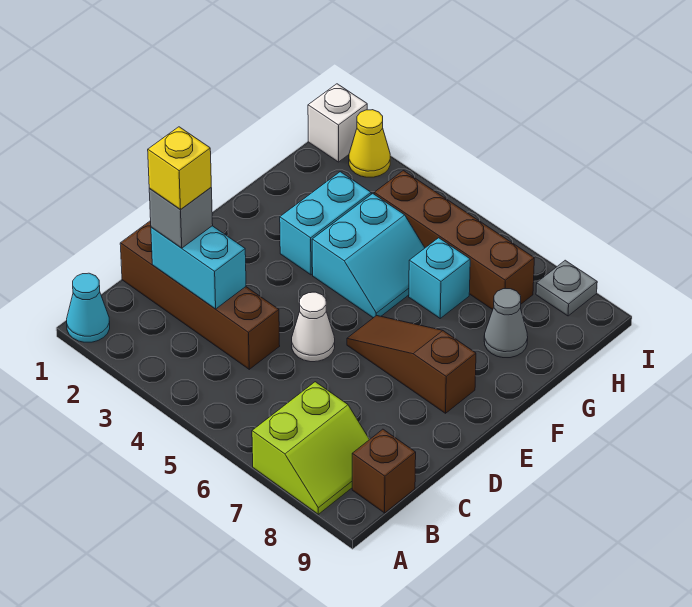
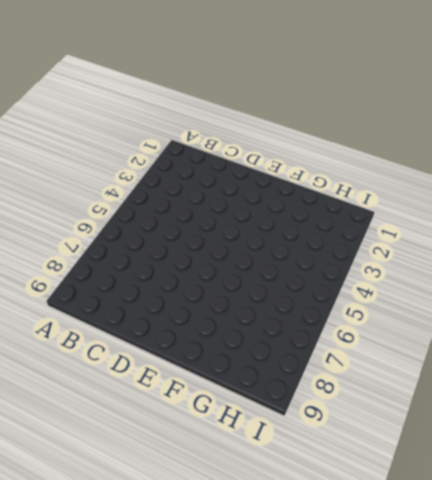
none -> cyan 1x1 cone [67,273,110,342]
none -> lime 2x2 slope [252,382,370,514]
none -> brown 1x1 brick [352,429,416,513]

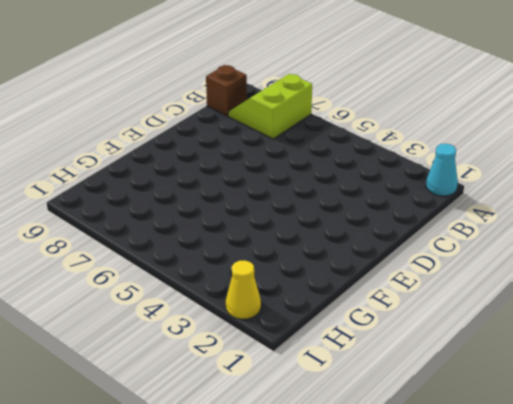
none -> brown 1x4 brick [120,221,280,369]
none -> white 1x1 cone [292,292,335,362]
none -> brown 1x3 slope [347,315,476,413]

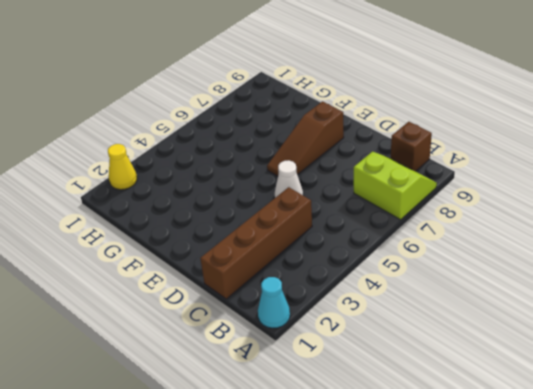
none -> cyan 1x2 brick [280,172,371,275]
none -> cyan 2x2 slope [312,194,425,318]
none -> cyan 1x1 brick [409,238,470,318]

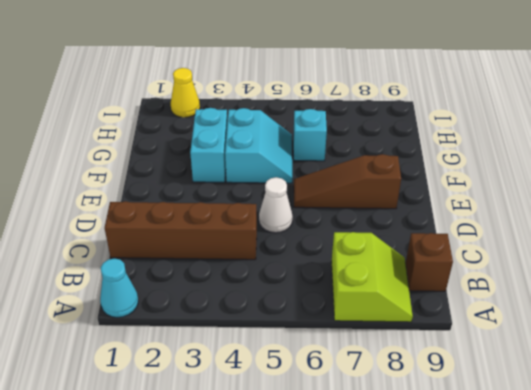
none -> grey 1x1 cone [484,289,528,358]
none -> brown 1x4 brick [374,170,534,310]
none -> white 1x1 brick [308,84,367,162]

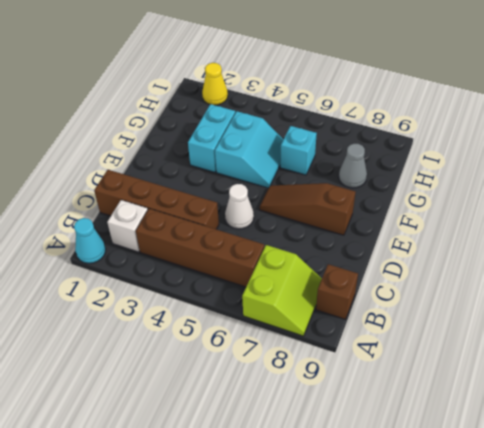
white 1x1 brick [107,200,148,252] -> white 1x1 brick moved to [308,84,367,162]
brown 1x4 brick [136,209,264,287] -> brown 1x4 brick moved to [374,170,534,310]
none -> grey 1x1 plate [536,260,597,316]
none -> cyan 1x2 brick [151,226,246,309]
none -> grey 1x1 brick [149,188,213,248]

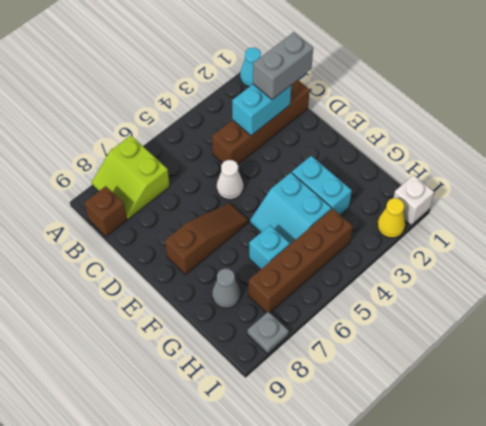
grey 1x2 brick [253,32,313,100] -> grey 1x1 brick [149,188,213,248]
none -> yellow 1x1 brick [148,127,211,209]

